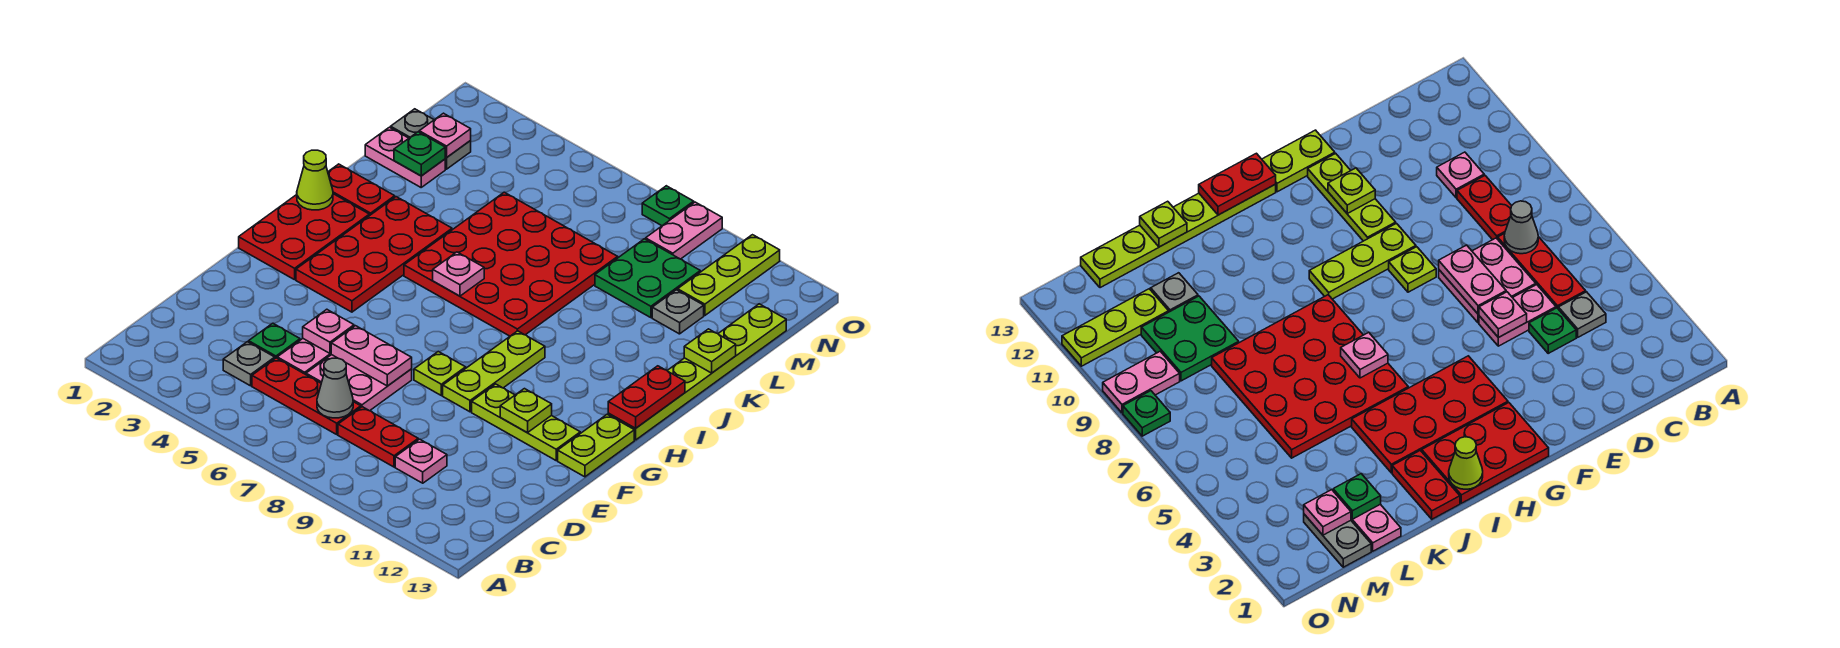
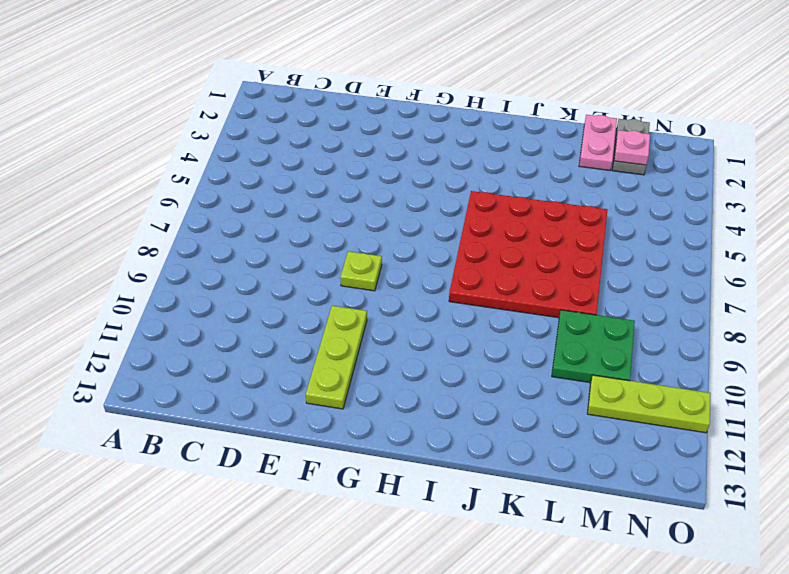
none -> grey 1x1 plate [223,342,275,386]
none -> red 1x3 plate [252,358,361,434]
none -> red 1x2 plate [338,407,418,467]
none -> pink 1x1 plate [395,439,447,483]

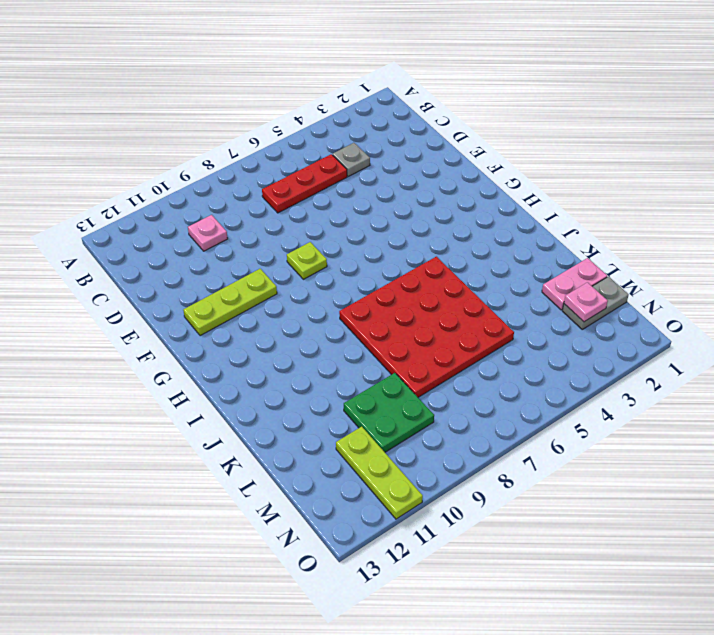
none -> red 1x2 plate [338,407,418,467]
none -> green 1x1 plate [249,323,300,358]
none -> pink 1x2 plate [277,339,331,374]
none -> pink 2x2 plate [306,355,412,411]

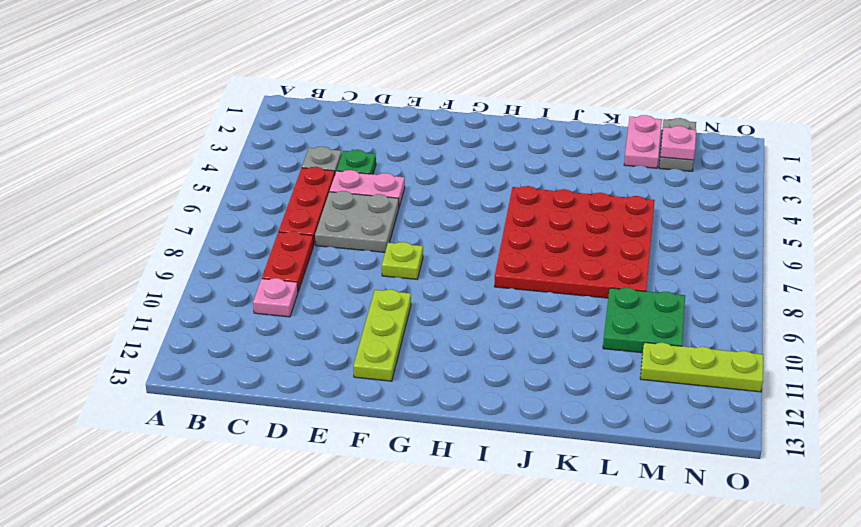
grey 2x2 plate [315,191,399,252] -> pink 2x2 plate [306,355,412,411]
none -> lime 1x3 plate [443,331,545,412]
none -> lime 1x2 plate [558,414,634,477]
none -> red 2x3 plate [239,194,369,280]
none -> red 2x4 plate [296,197,452,312]

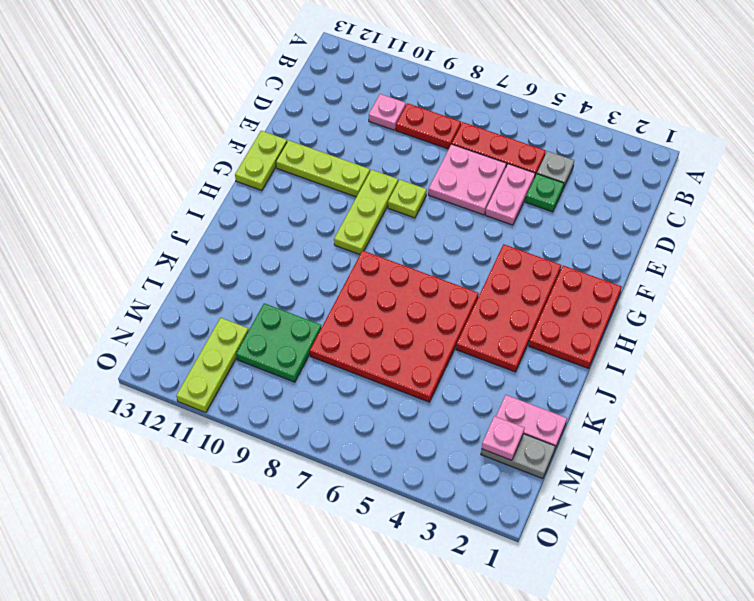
none -> lime 1x6 plate [608,304,786,440]
none -> red 1x2 plate [328,164,395,216]
none -> grey 1x1 plate [652,290,704,334]
none -> pink 1x2 plate [646,202,722,259]

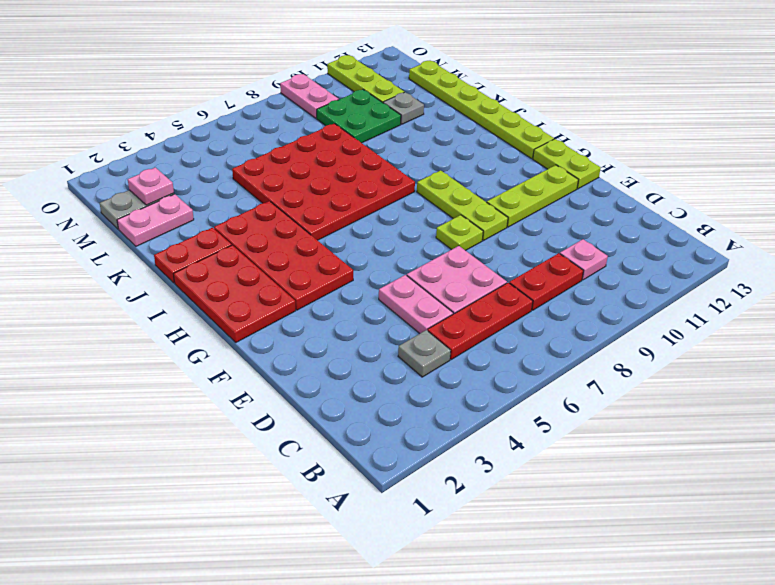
none -> green 1x1 plate [249,323,300,358]
none -> green 1x1 plate [642,186,694,226]
none -> grey 1x1 cone [317,358,353,418]
none -> pink 1x1 plate [303,309,354,353]

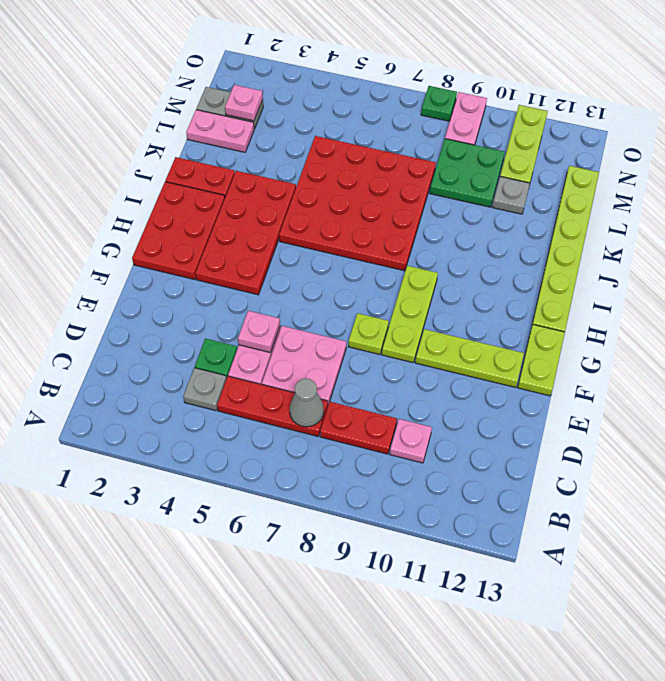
none -> pink 1x2 plate [331,326,412,386]
none -> lime 1x1 plate [500,389,552,433]
none -> red 1x2 plate [608,366,685,428]
none -> lime 1x1 cone [297,150,333,210]

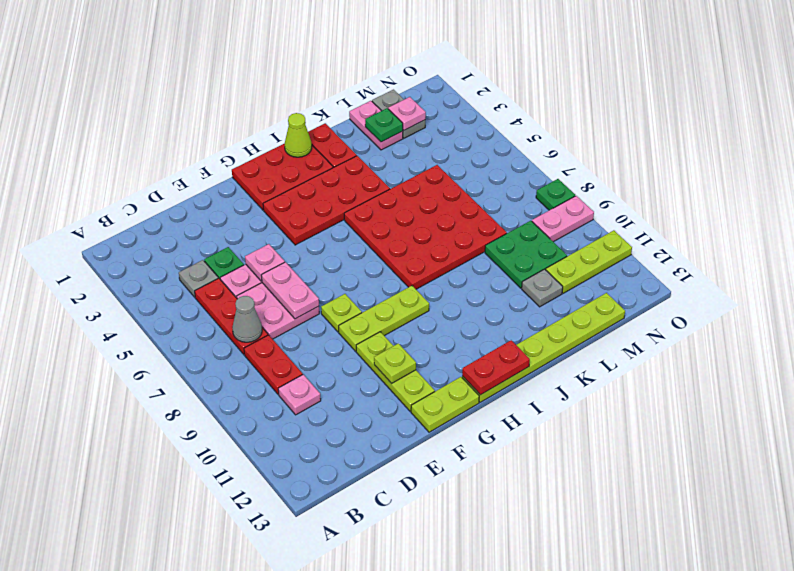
none -> pink 1x1 plate [433,252,484,296]
none -> lime 1x1 plate [684,329,736,373]

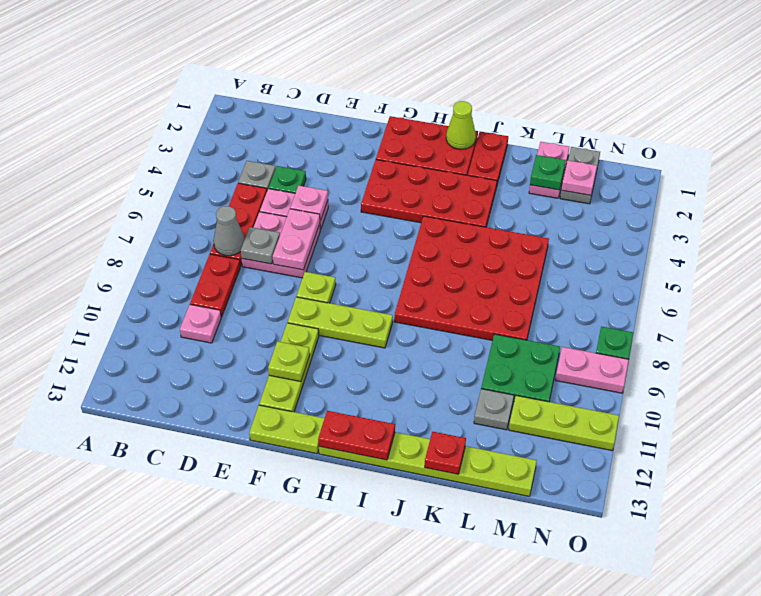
grey 1x1 plate [241,227,280,264] -> none
red 1x1 plate [425,432,466,474] -> lime 1x1 plate [684,329,736,373]
none -> pink 1x1 plate [433,252,484,296]

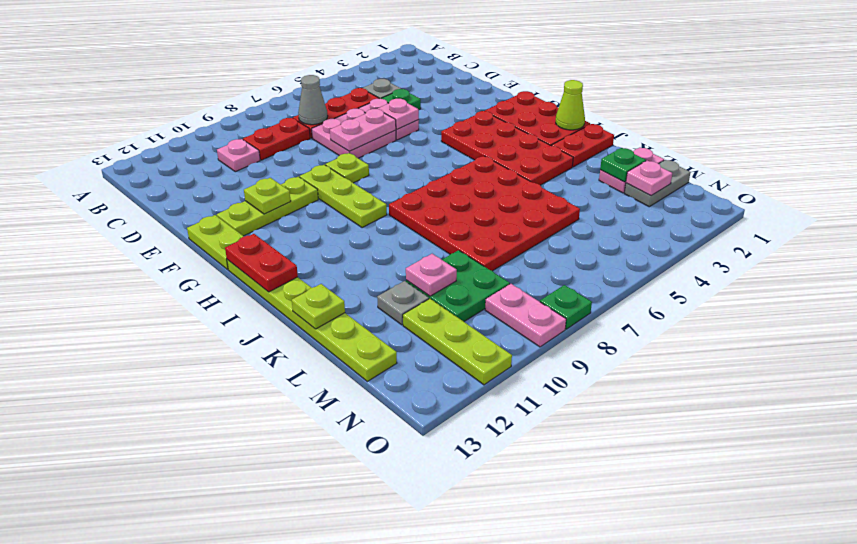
pink 1x1 plate [406,254,457,296] -> pink 1x1 plate moved to [433,252,484,296]

